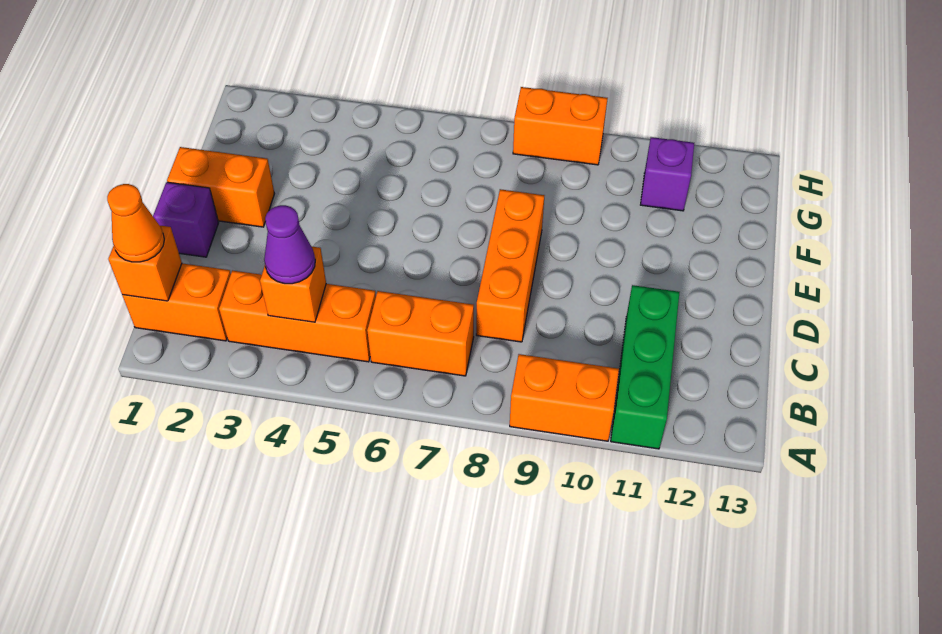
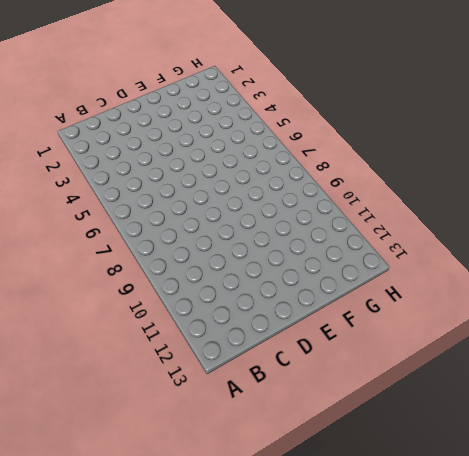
none -> orange 1x2 brick [510,354,619,441]
none -> green 1x3 brick [611,285,680,449]
none -> orange 1x2 brick [122,263,231,341]

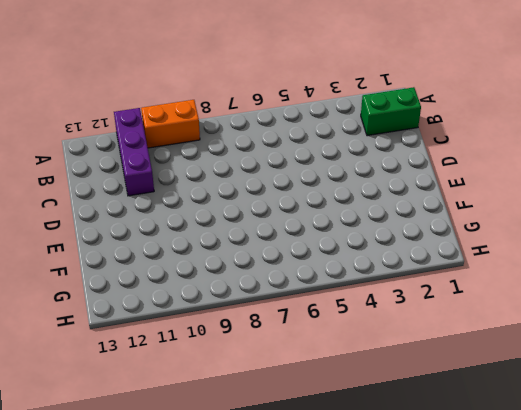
purple 1x3 brick [114,108,154,196] -> green 1x3 brick [611,285,680,449]
green 1x2 brick [361,87,421,136] -> orange 1x2 brick [122,263,231,341]
none -> orange 1x3 brick [219,270,376,362]
none -> orange 1x2 brick [367,291,474,376]
none -> orange 1x3 brick [476,189,544,342]

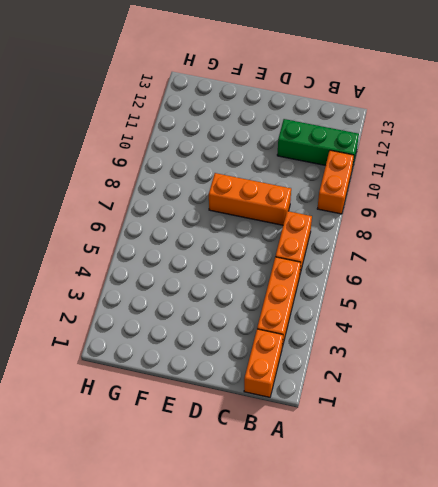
none -> purple 1x1 brick [153,182,219,257]
none -> orange 1x2 brick [167,147,275,227]
none -> purple 1x1 brick [641,137,694,211]

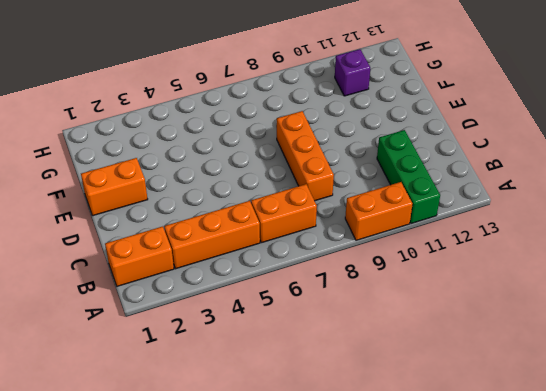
none -> purple 1x1 brick [153,182,219,257]
none -> orange 1x2 brick [513,87,608,165]
none -> orange 1x1 brick [108,226,182,301]

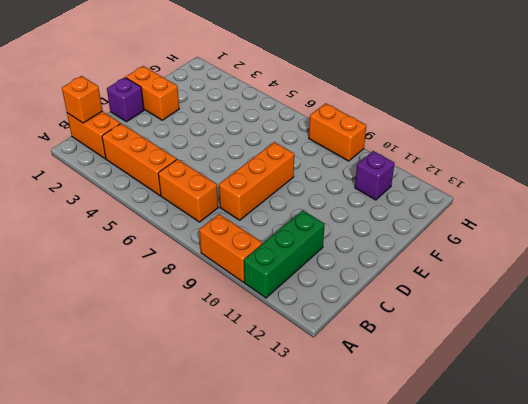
none -> orange 1x1 brick [260,247,326,322]
none -> orange 1x1 cone [107,184,164,262]
none -> purple 1x1 cone [264,205,315,284]

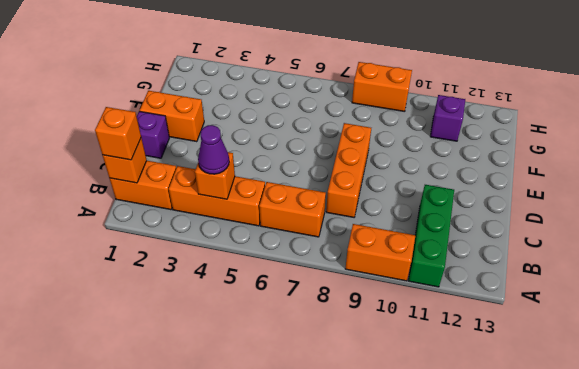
orange 1x1 brick [95,107,141,160] -> orange 1x1 cone [107,184,164,262]

